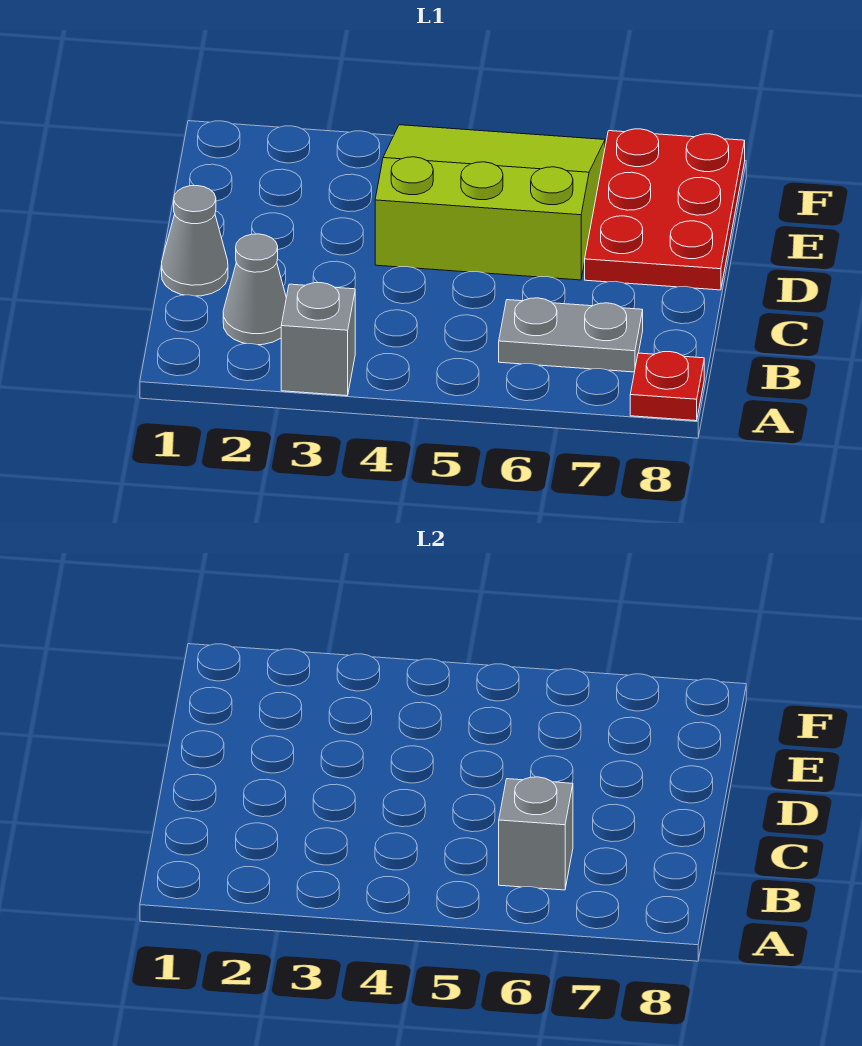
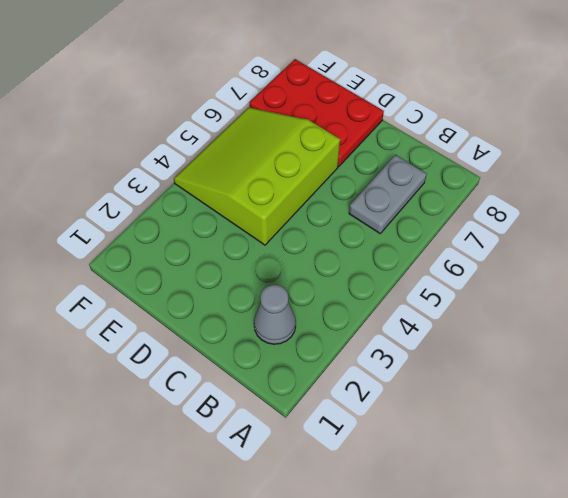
none -> grey 1x1 brick [281,283,355,396]
none -> red 1x1 plate [630,352,704,421]

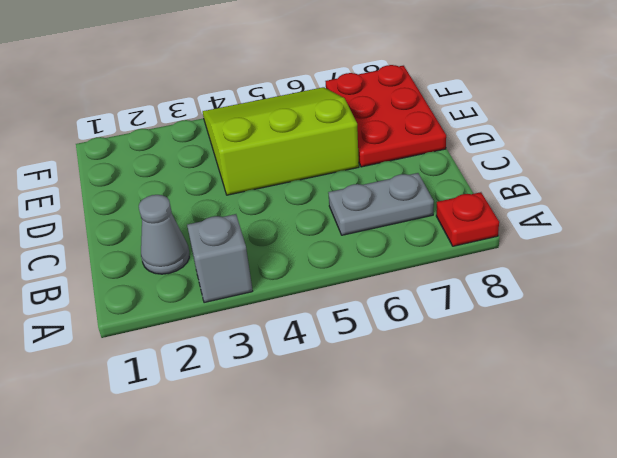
none -> grey 1x1 cone [162,186,228,296]
none -> grey 1x1 brick [499,777,573,890]

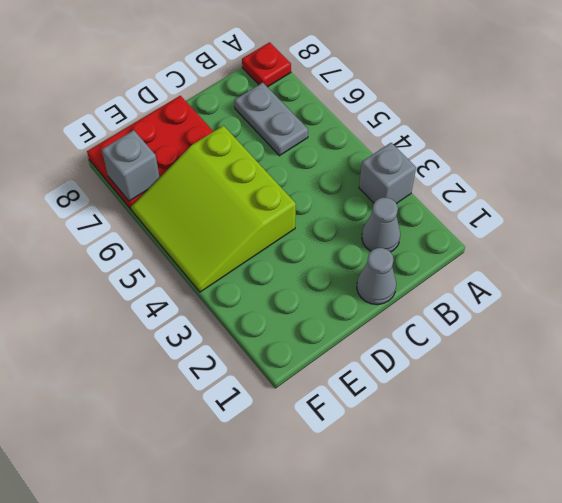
grey 1x1 brick [102,130,160,201] -> grey 1x1 brick moved to [499,777,573,890]

